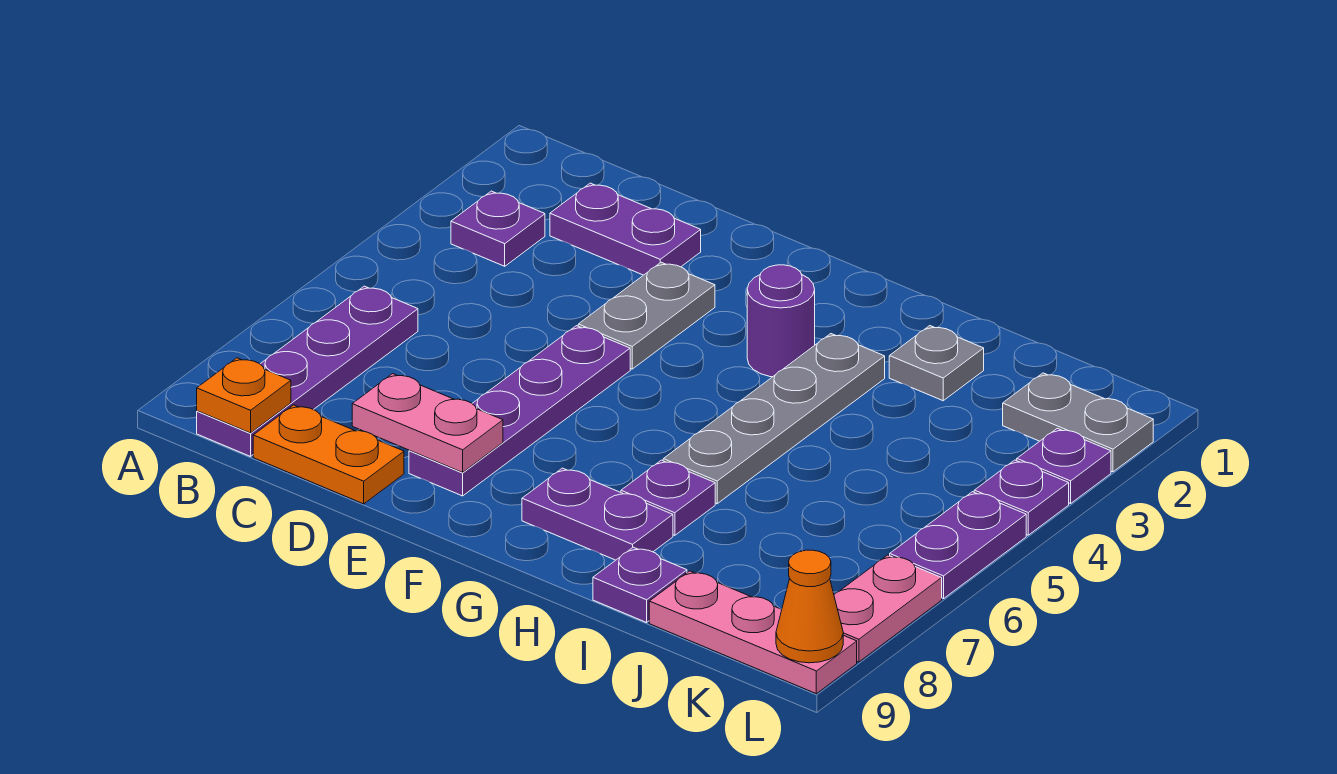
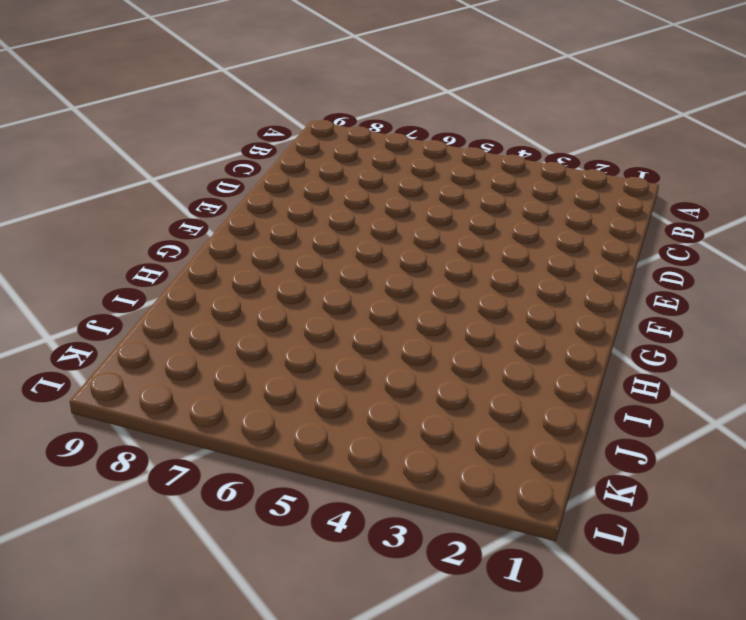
none -> purple 1x1 plate [451,191,545,266]
none -> purple 1x4 plate [197,286,418,456]
none -> purple 1x2 plate [550,183,701,275]

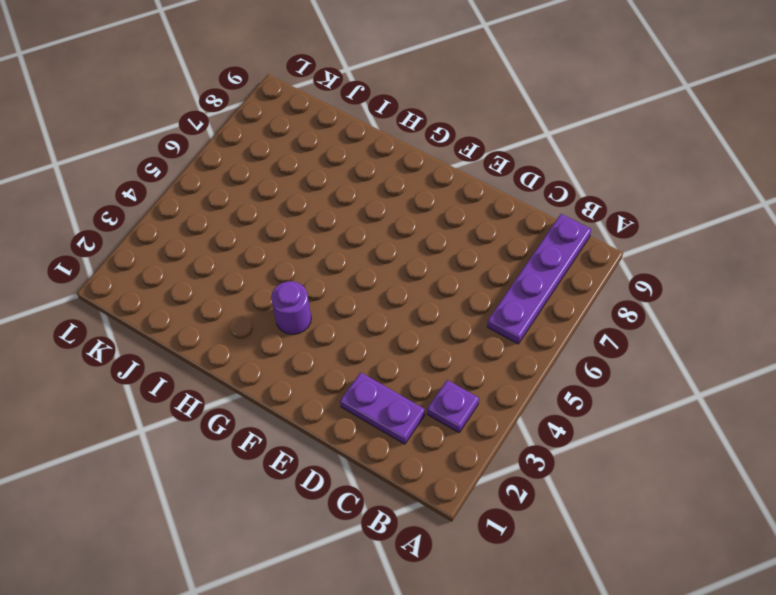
none -> orange 1x2 plate [253,405,404,504]
none -> grey 1x2 plate [578,262,715,369]
none -> purple 1x4 plate [409,326,630,496]

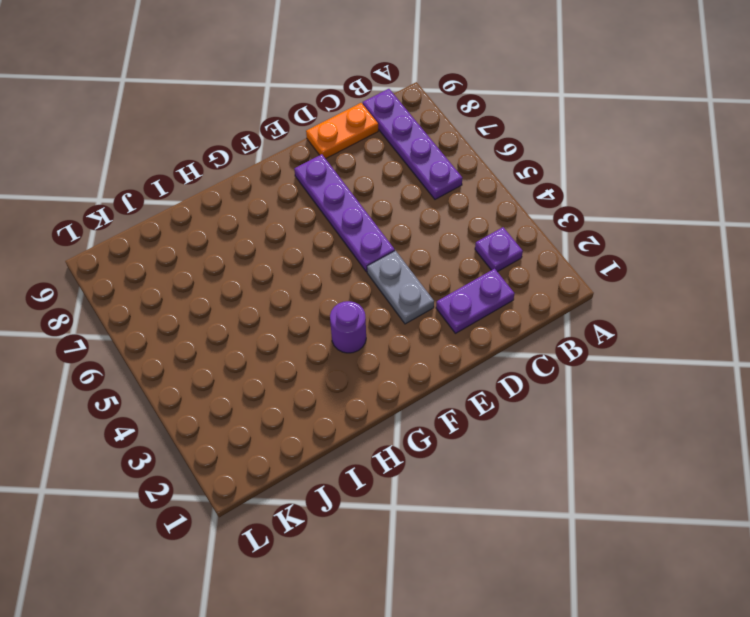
none -> purple 1x2 plate [522,468,673,560]
none -> grey 1x4 plate [663,334,885,504]
none -> purple 1x1 plate [621,460,715,535]

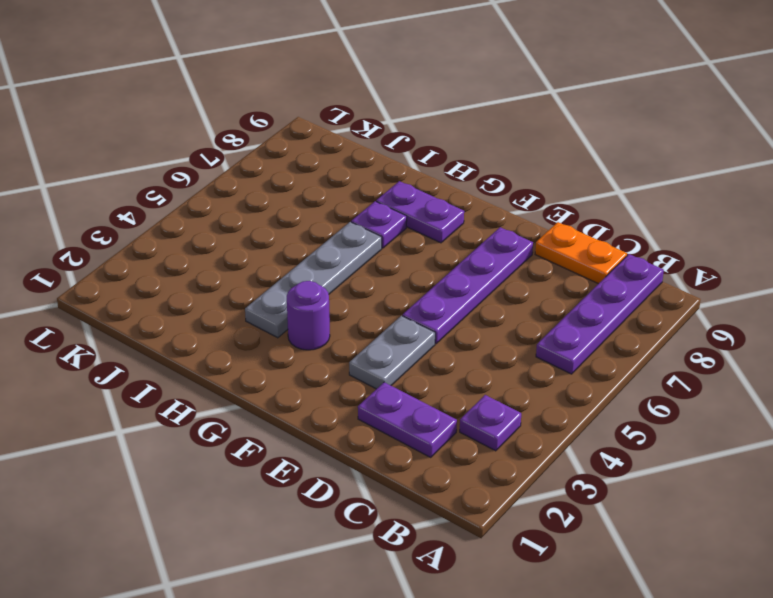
none -> grey 1x1 plate [889,326,984,401]
none -> purple 1x1 plate [593,547,687,622]
none -> pink 1x3 plate [649,571,857,694]

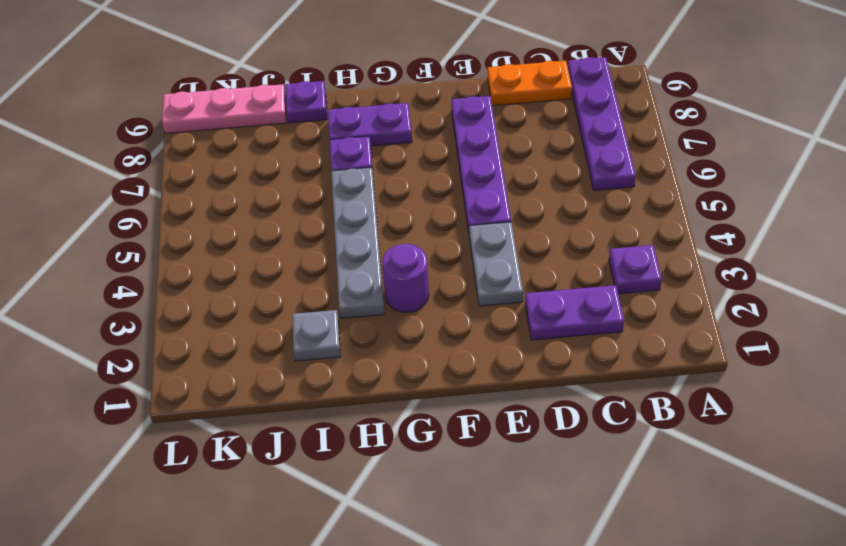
none -> grey 1x2 plate [1003,373,1153,472]
none -> purple 1x1 plate [1017,428,1111,504]
none -> purple 1x1 plate [974,460,1069,535]

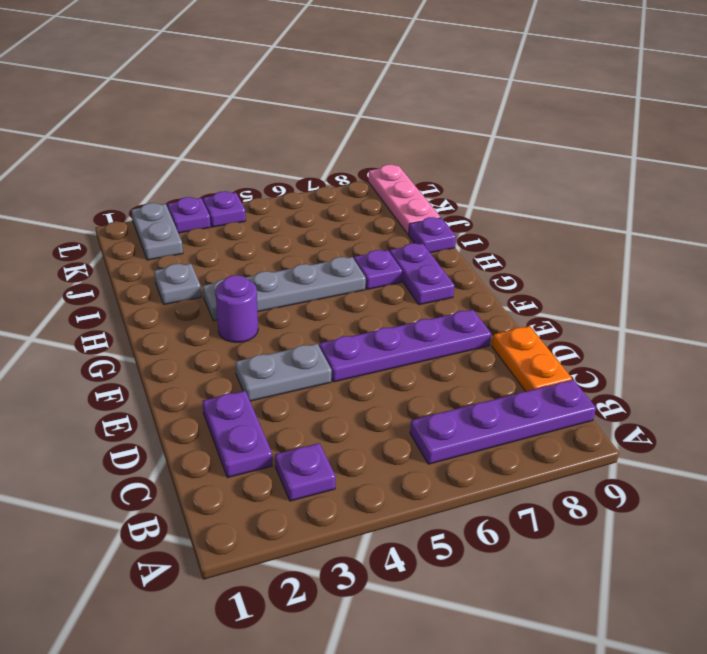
none -> purple 1x2 plate [890,492,1026,599]
none -> pink 1x2 plate [834,555,942,662]
none -> orange 1x1 plate [197,358,291,433]

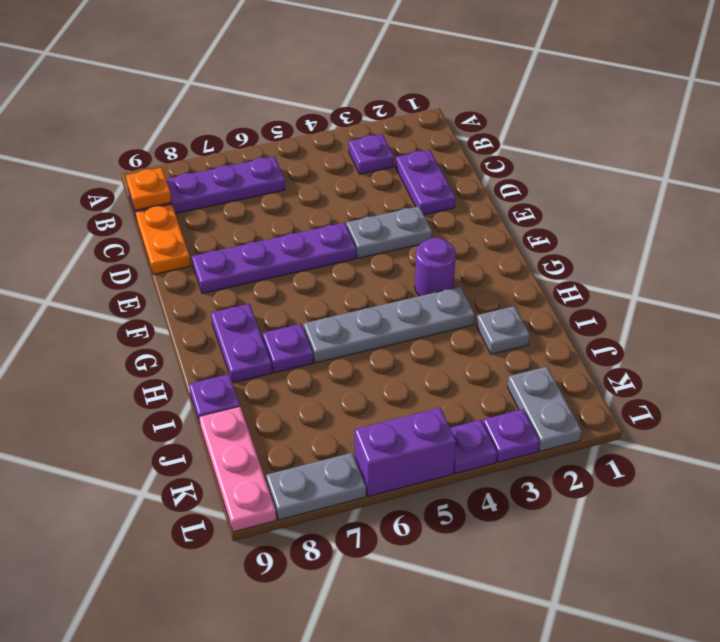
purple 1x2 brick [355,408,456,496] -> purple 1x2 plate [890,492,1026,599]
grey 1x2 plate [266,453,366,520] -> pink 1x2 plate [834,555,942,662]
none -> pink 1x2 plate [352,374,503,472]
none -> orange 1x1 cone [776,550,843,663]

